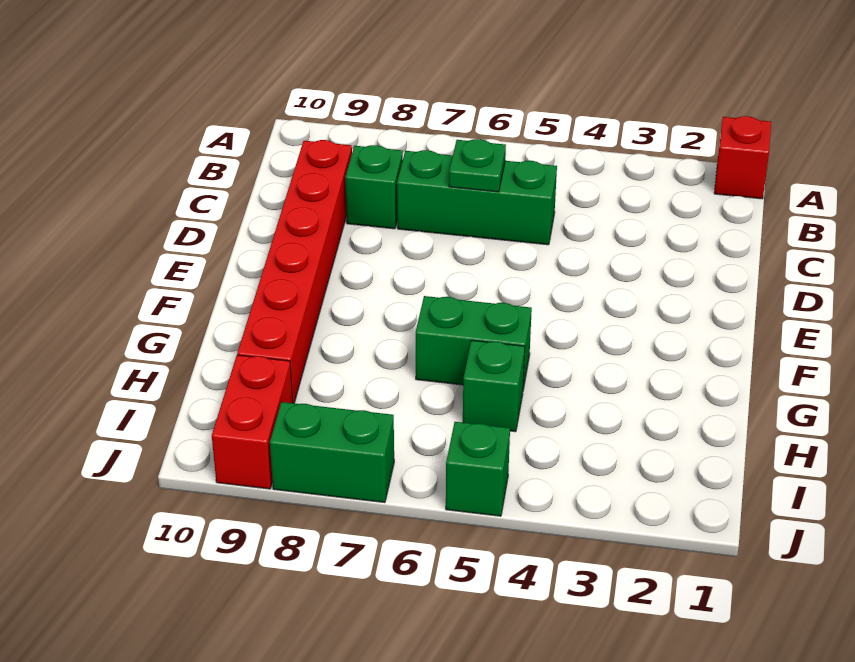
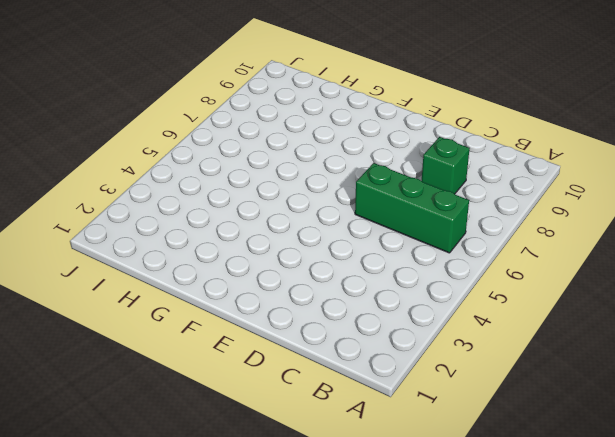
green 1x3 brick [355,163,469,253] -> green 1x3 brick turned to [397,150,557,245]
none -> red 1x1 brick [714,116,771,199]
none -> red 1x6 brick [237,140,352,403]

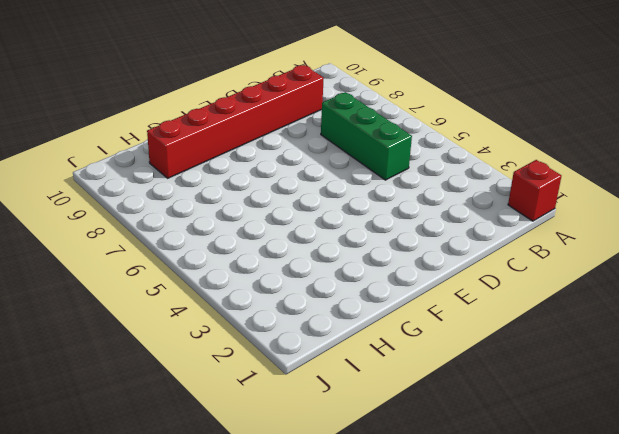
none -> green 1x1 brick [345,145,403,229]
none -> green 1x2 brick [416,296,532,389]

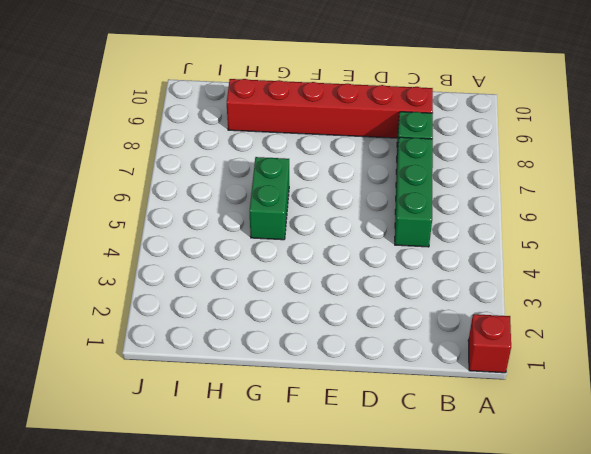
none -> green 1x1 brick [463,340,525,432]
none -> red 1x2 brick [212,355,293,489]

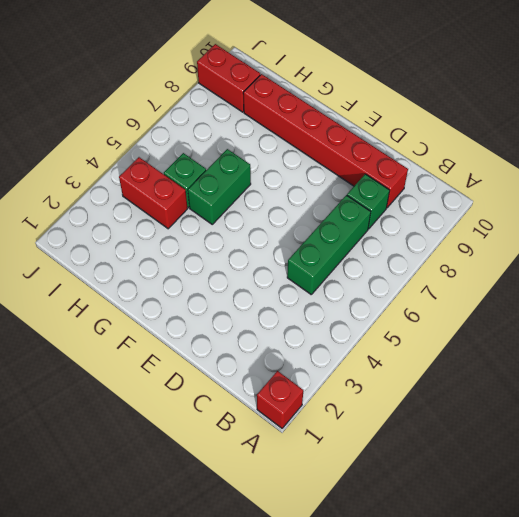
red 1x2 brick [119,157,188,229] -> none
none -> green 1x1 brick [446,422,510,516]
none -> green 1x2 brick [270,402,394,503]

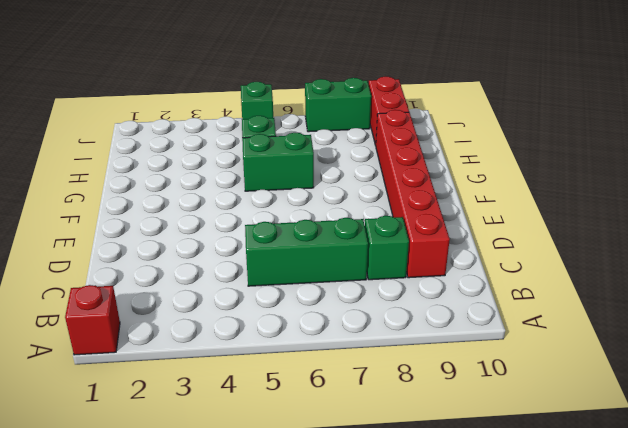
none -> green 1x1 plate [449,139,506,192]

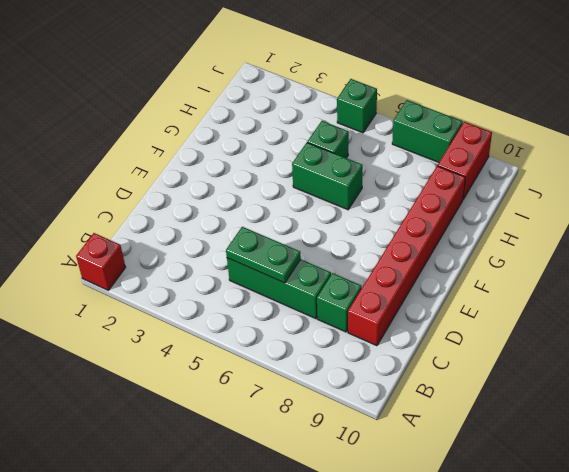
green 1x2 plate [226,227,301,283] -> green 1x1 plate [449,139,506,192]

